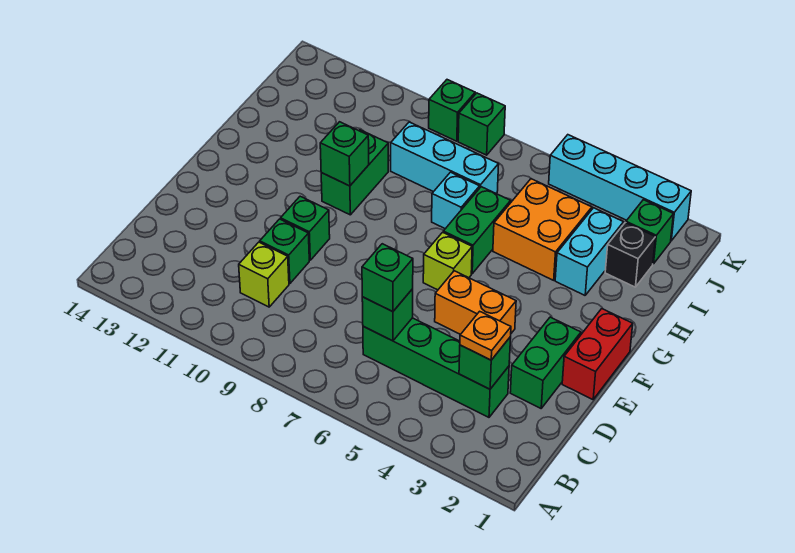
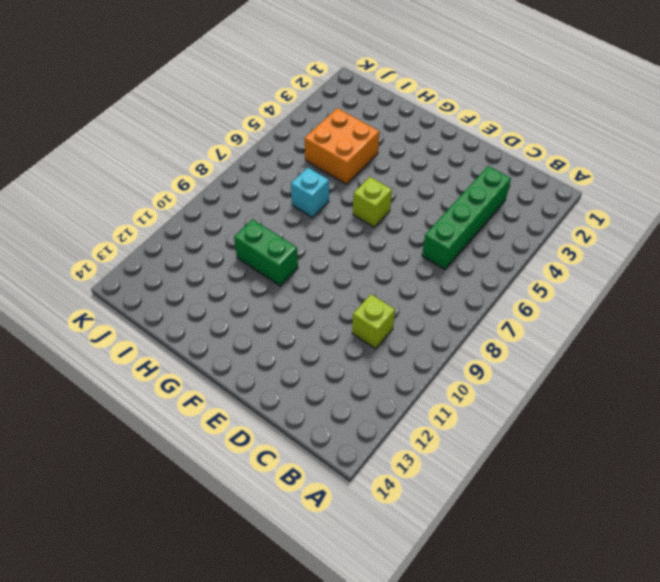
none -> green 1x2 brick [510,317,581,408]
none -> green 1x1 brick [260,219,309,284]
none -> red 1x2 brick [562,309,633,399]

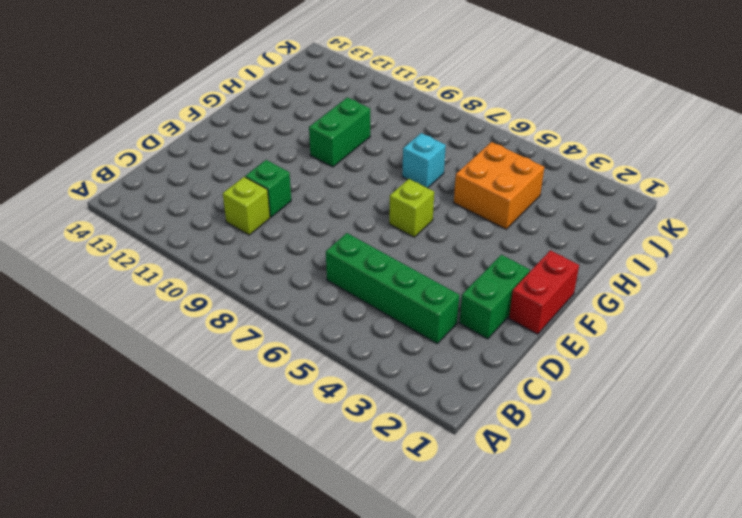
none -> orange 1x2 brick [435,271,516,334]
none -> green 1x1 brick [281,196,330,260]
none -> green 1x2 brick [443,187,511,274]

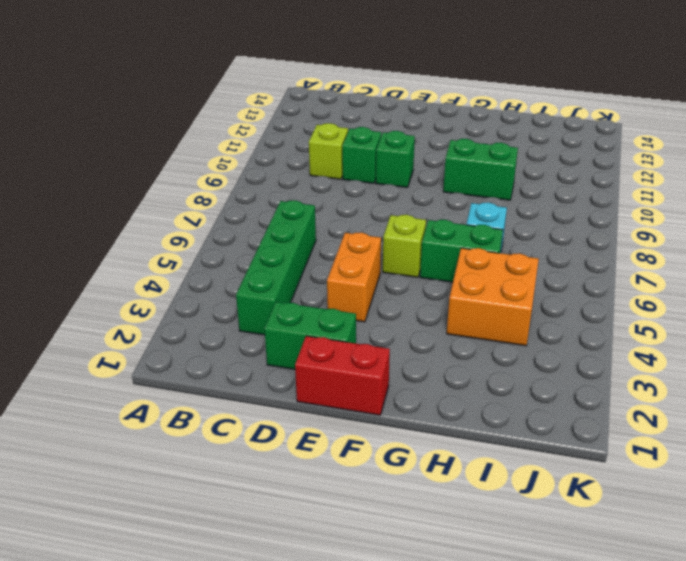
none -> cyan 1x2 brick [555,208,624,295]
none -> black 1x1 brick [605,223,655,287]
none -> cyan 1x3 brick [391,122,499,193]

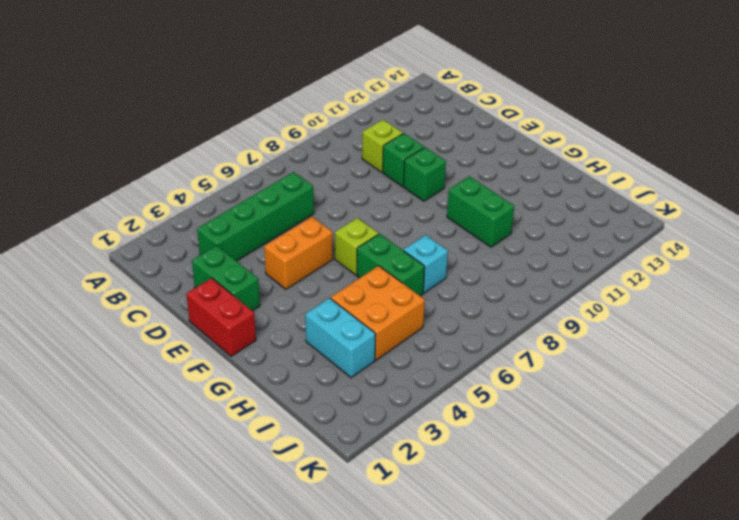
none -> black 1x1 brick [605,223,655,287]
none -> cyan 1x3 brick [391,122,499,193]
none -> green 1x1 brick [626,200,673,264]

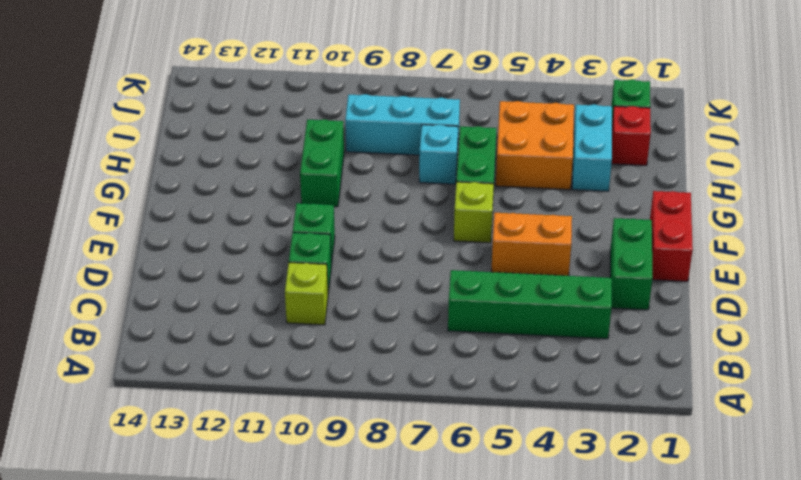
red 1x1 brick [612,106,651,165] -> black 1x1 brick [605,223,655,287]
none -> cyan 1x4 brick [549,135,691,241]
none -> green 1x1 brick [458,93,505,155]
none -> green 1x1 brick [429,80,475,141]

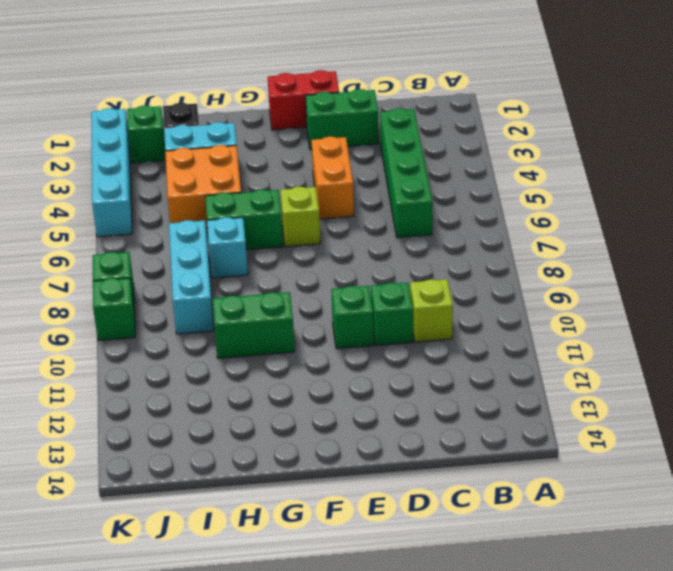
none -> green 1x1 brick [459,337,511,389]
none -> green 1x1 brick [362,289,413,341]
none -> green 1x1 brick [320,122,369,186]

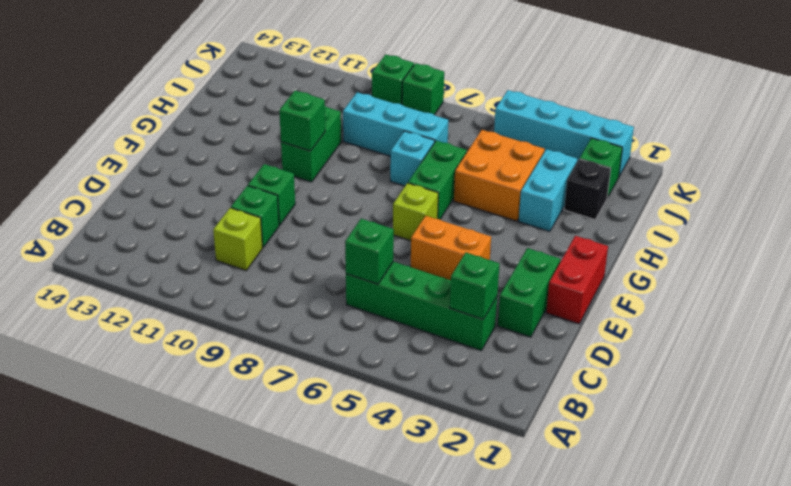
none -> orange 1x1 plate [460,311,511,360]
none -> green 1x1 brick [362,244,413,312]

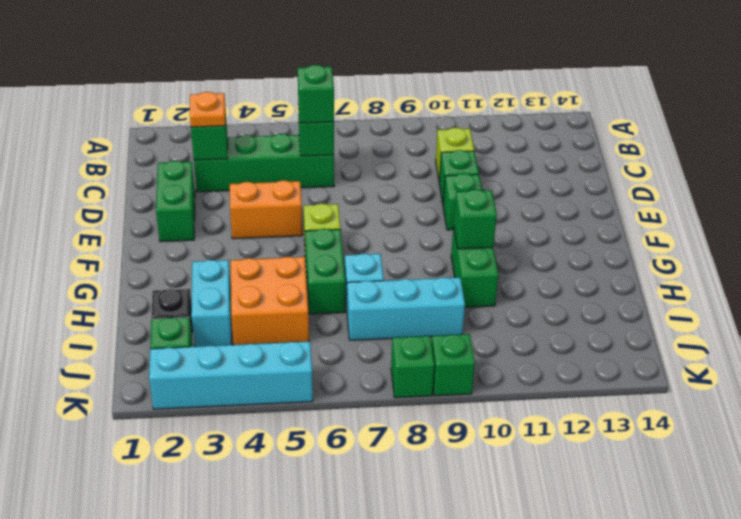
none -> red 1x2 brick [562,309,633,399]

